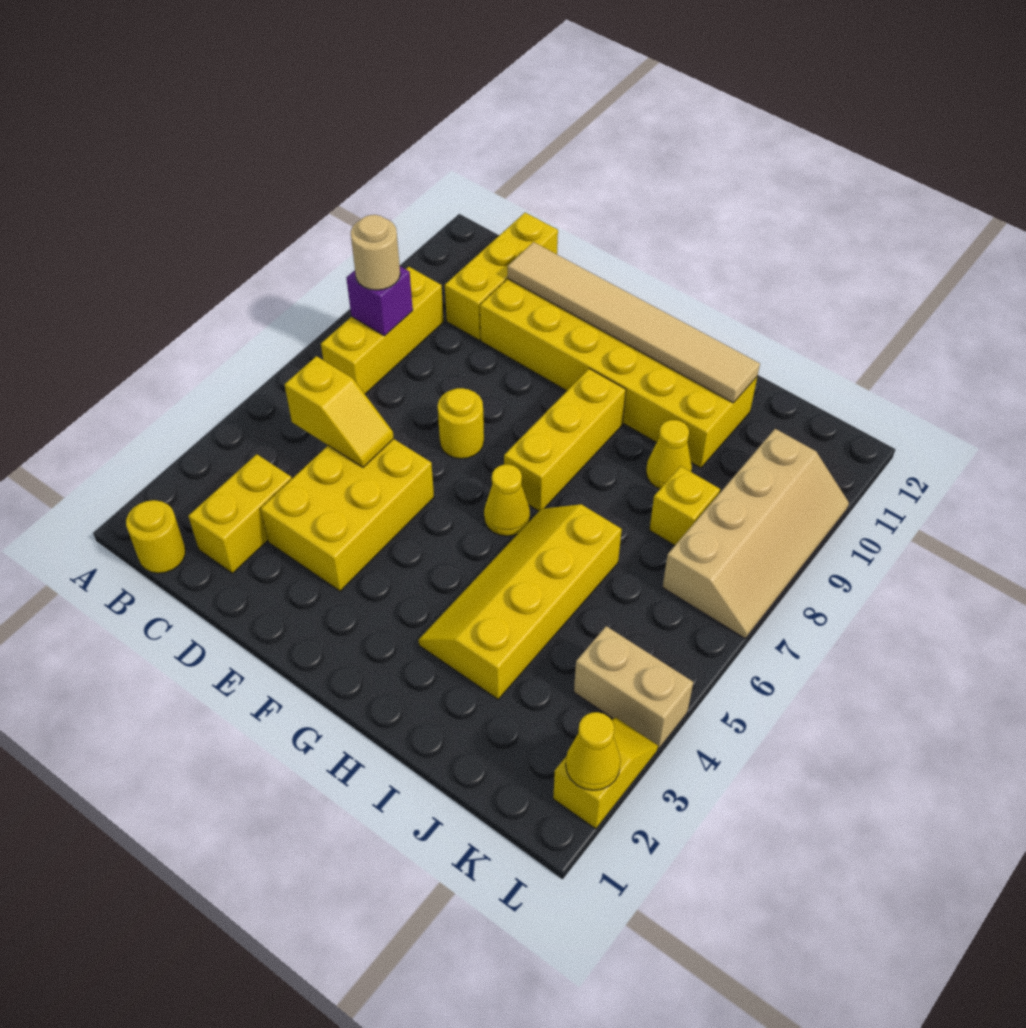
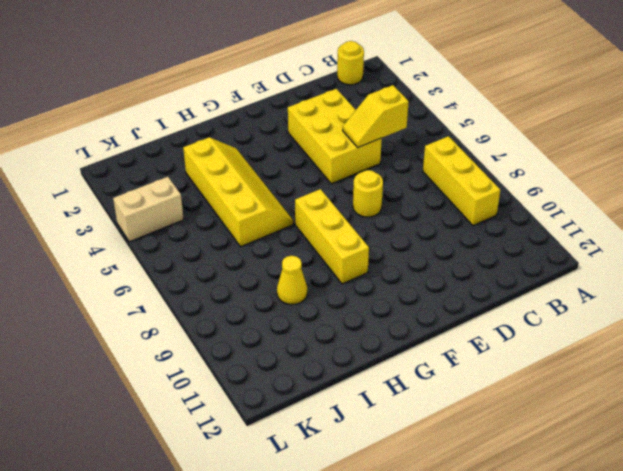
none -> yellow 1x2 brick [188,454,292,573]
none -> yellow 1x3 brick [445,213,558,340]
none -> yellow 2x6 brick [480,279,757,468]

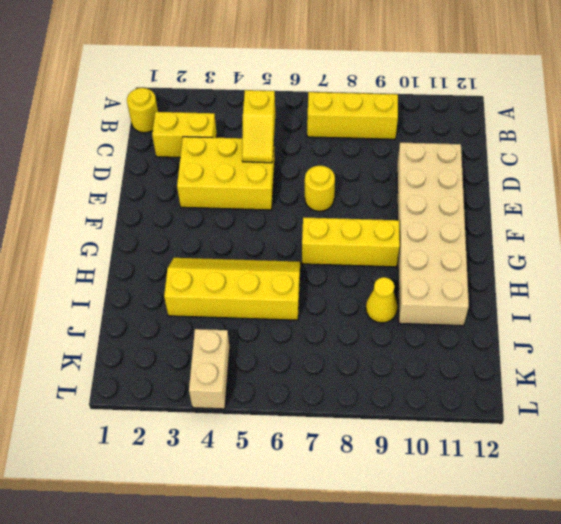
tan 2x6 brick [397,143,469,326] -> yellow 2x6 brick [480,279,757,468]
none -> yellow 1x3 brick [445,213,558,340]
none -> yellow 1x1 cone [484,464,530,536]
none -> yellow 1x1 brick [650,466,720,546]

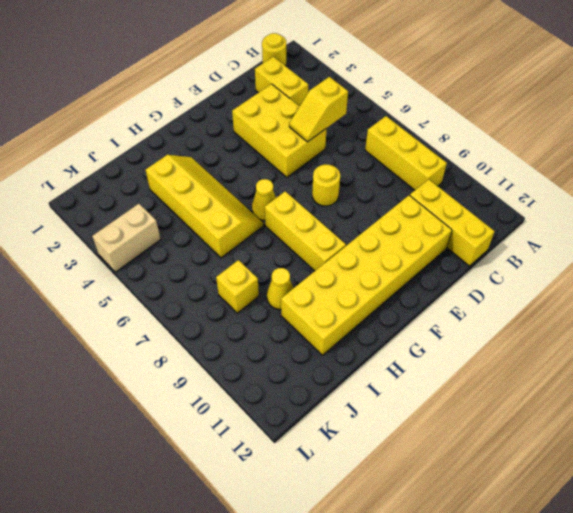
none -> tan 2x4 slope [663,429,849,638]
none -> yellow 1x2 slope [553,718,658,829]
none -> purple 1x1 brick [346,266,413,336]

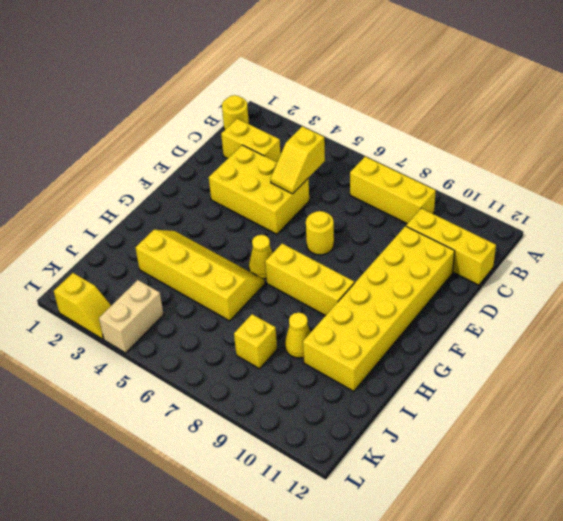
none -> tan 2x4 slope [663,429,849,638]
none -> purple 1x1 brick [346,266,413,336]
none -> tan 1x6 tile [508,242,760,403]

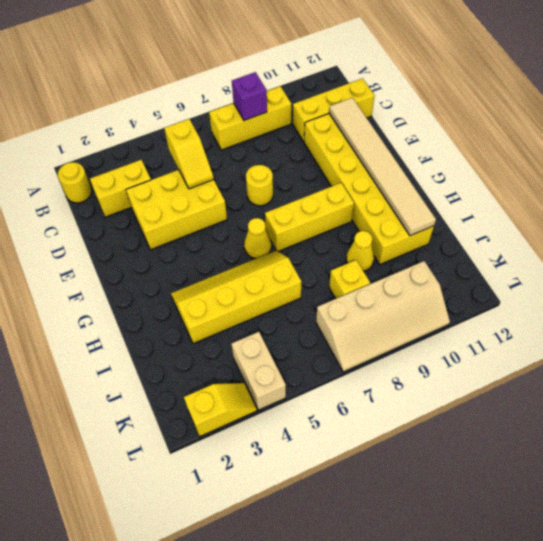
none -> yellow 1x1 cone [566,712,621,790]
none -> tan 1x1 round brick [351,215,400,290]

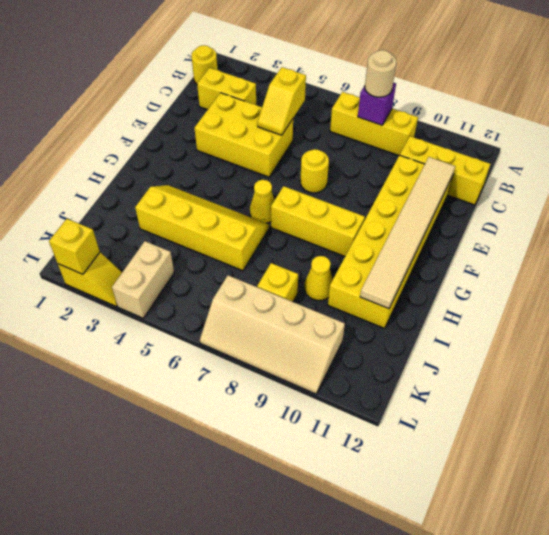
yellow 1x1 brick [49,219,100,274] -> yellow 1x1 cone [566,712,621,790]

